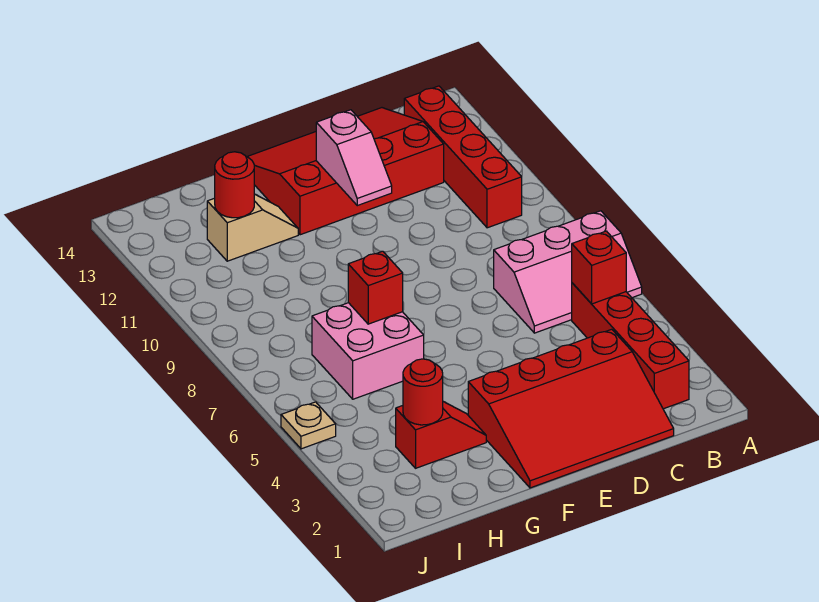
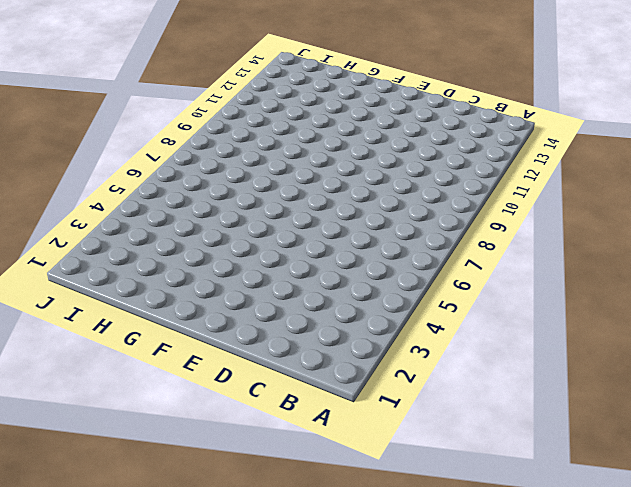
none -> pink 2x3 slope [494,211,642,333]
none -> red 1x4 brick [572,283,689,409]
none -> red 1x4 brick [404,86,522,228]

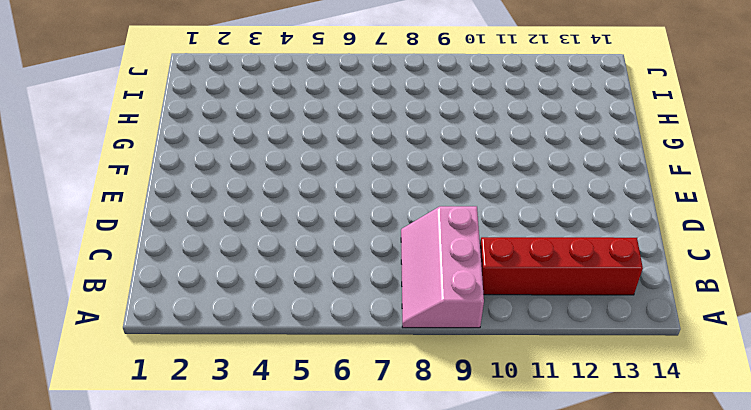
pink 2x3 slope [401,206,484,328] -> pink 2x3 slope moved to [494,211,642,333]
none -> red 1x4 brick [572,283,689,409]
none -> red 3x4 slope [468,329,674,488]
none -> red 3x4 slope [247,108,444,235]

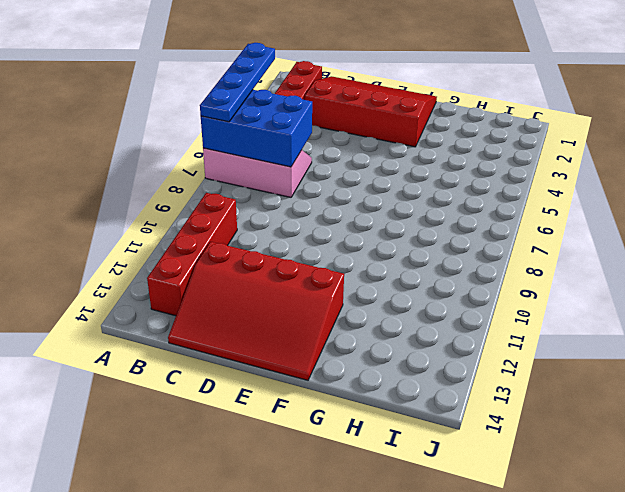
blue 1x4 plate [200,43,275,122] -> none
blue 2x3 brick [201,90,312,167] -> none
none -> red 1x2 slope [396,402,486,468]
none -> pink 2x2 brick [312,303,424,399]
none -> tan 1x2 slope [207,194,298,261]

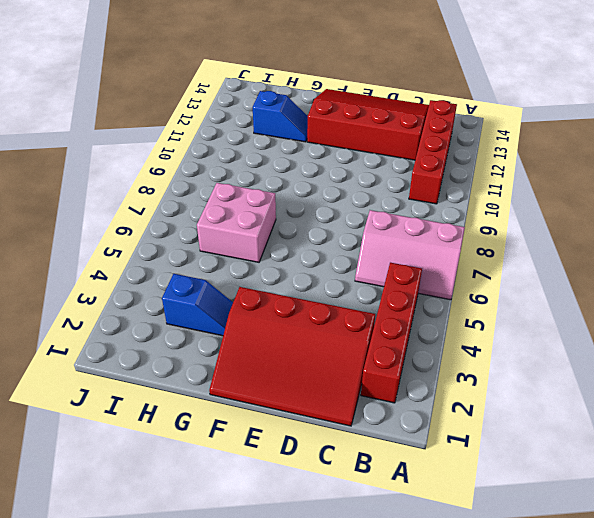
blue 1x2 slope [162,274,233,336] -> red 1x2 slope [396,402,486,468]
blue 1x2 slope [253,91,308,142] -> tan 1x2 slope [207,194,298,261]
none -> tan 1x1 plate [281,402,336,449]
none -> red 1x1 brick [572,231,626,304]
none -> pink 1x2 slope [316,110,392,206]

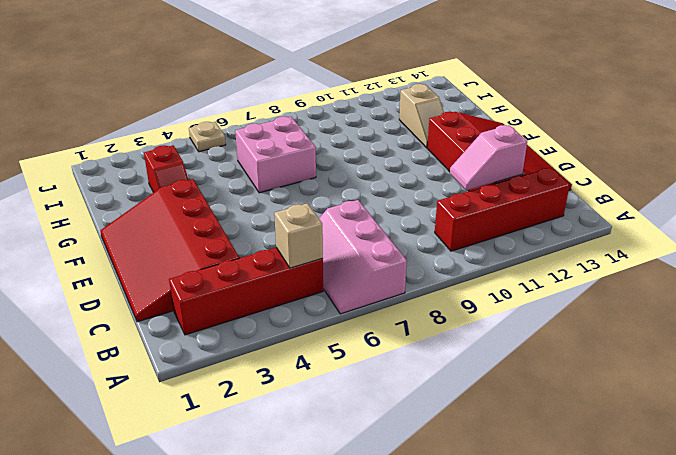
tan 1x1 brick [274,203,323,268] -> red 1x1 brick [572,231,626,304]
pink 1x2 slope [450,125,527,191] -> pink 1x2 slope moved to [316,110,392,206]
none -> red 1x1 brick [348,251,403,324]
none -> red 1x1 round brick [403,359,443,425]
none -> red 1x1 round brick [215,152,254,218]

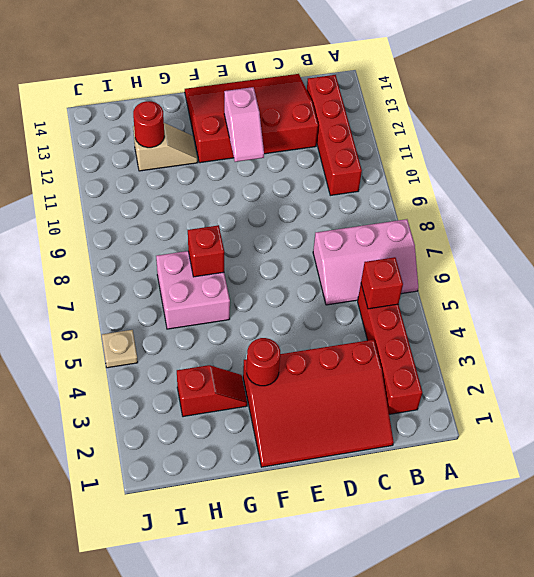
red 1x1 round brick [247,338,280,386] -> red 1x1 round brick moved to [403,359,443,425]

